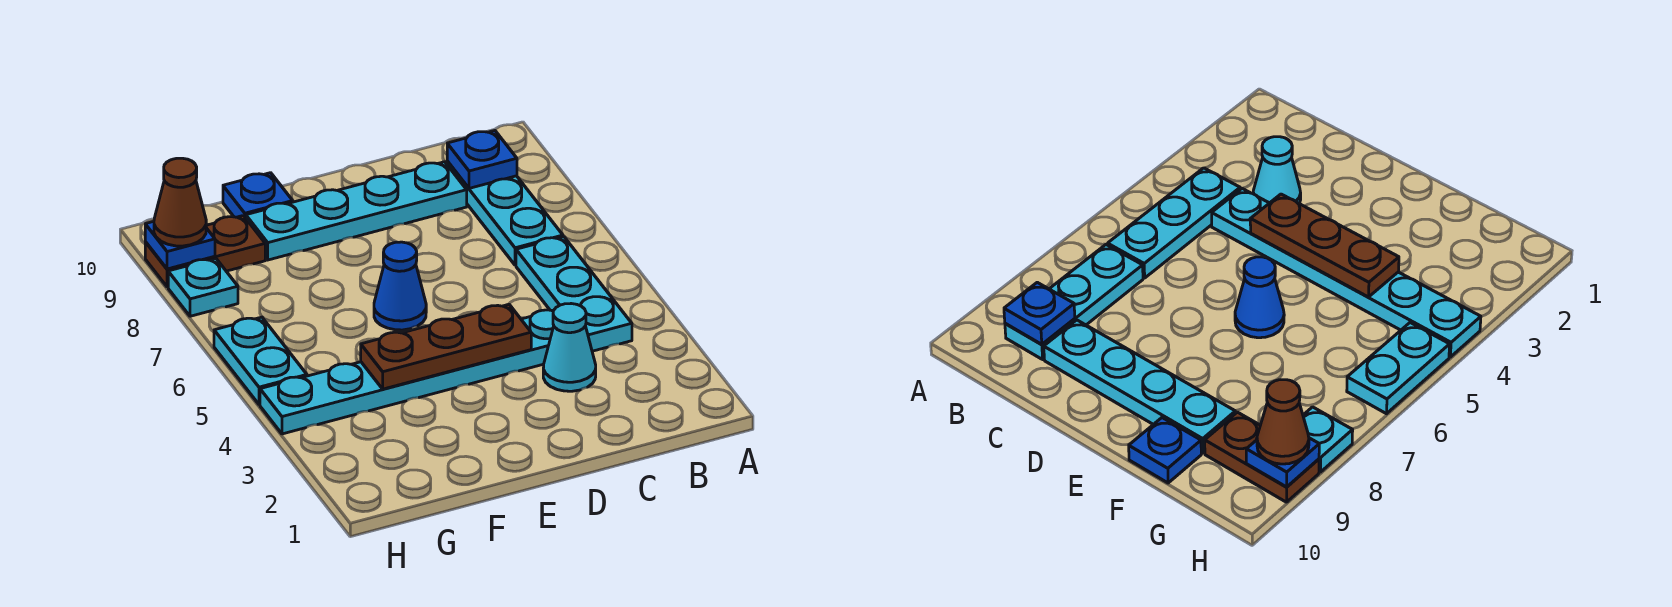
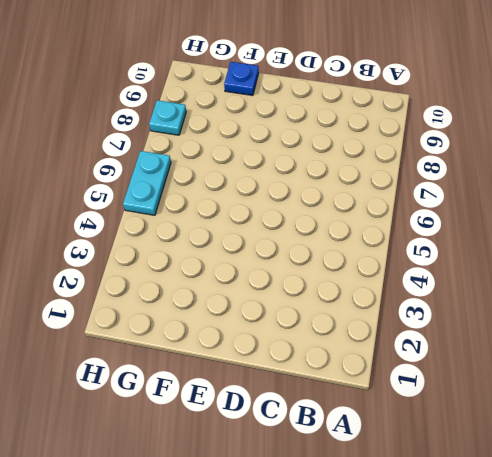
none -> cyan 1x3 plate [516,237,632,351]
none -> cyan 1x3 plate [447,161,563,265]
none -> cyan 1x1 cone [543,304,596,391]

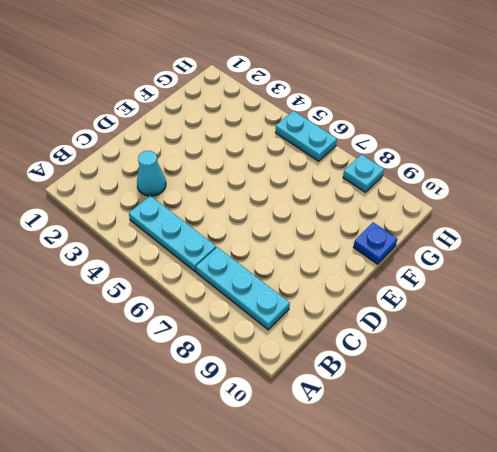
none -> cyan 1x6 plate [260,310,554,434]
none -> cyan 1x4 plate [246,162,467,260]
none -> blue 1x1 cone [374,242,426,330]

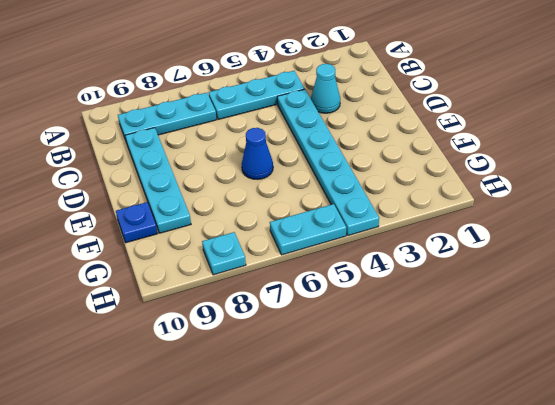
none -> brown 1x2 plate [145,216,265,287]
none -> blue 1x1 plate [447,130,517,188]
none -> brown 1x3 plate [361,304,531,389]

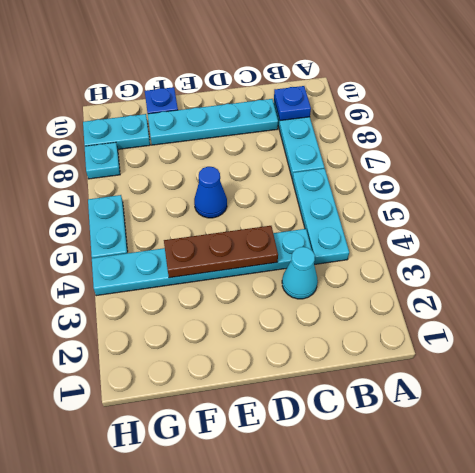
cyan 1x2 plate [83,114,150,149] -> brown 1x2 plate [145,216,265,287]
none -> blue 1x1 plate [145,221,215,269]
none -> brown 1x1 cone [154,158,206,246]

